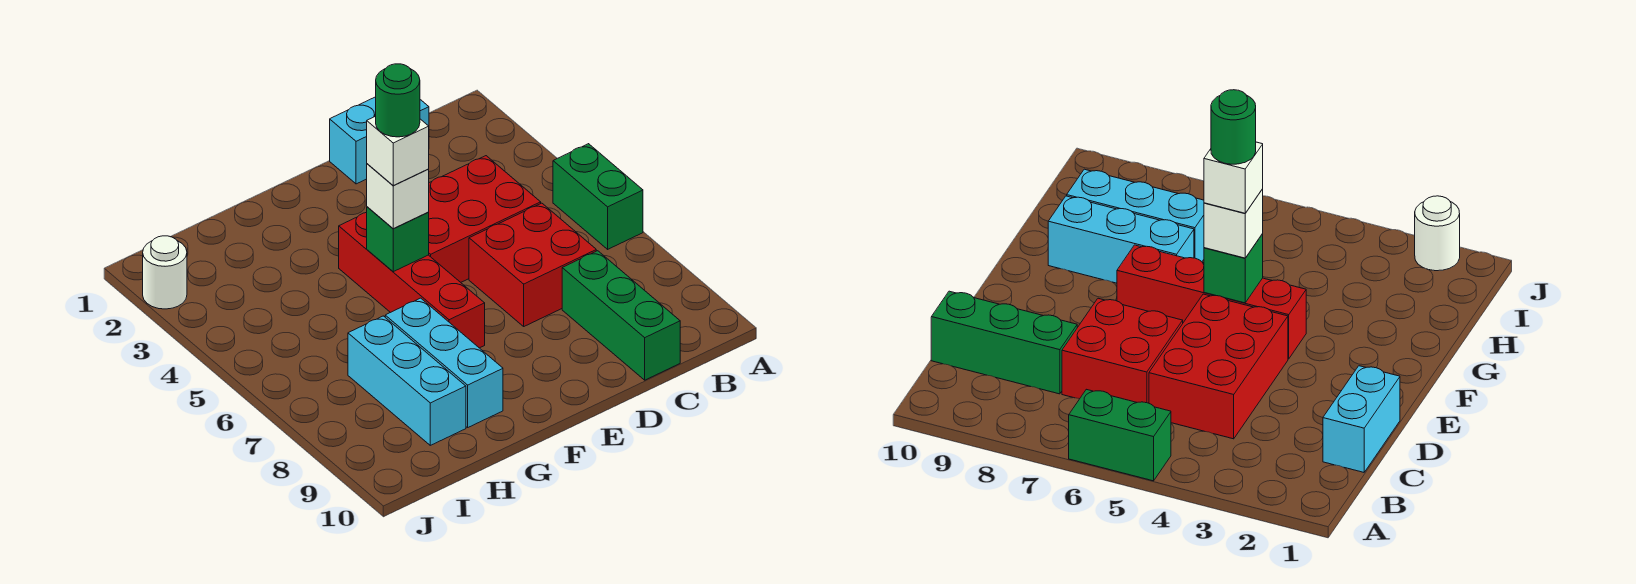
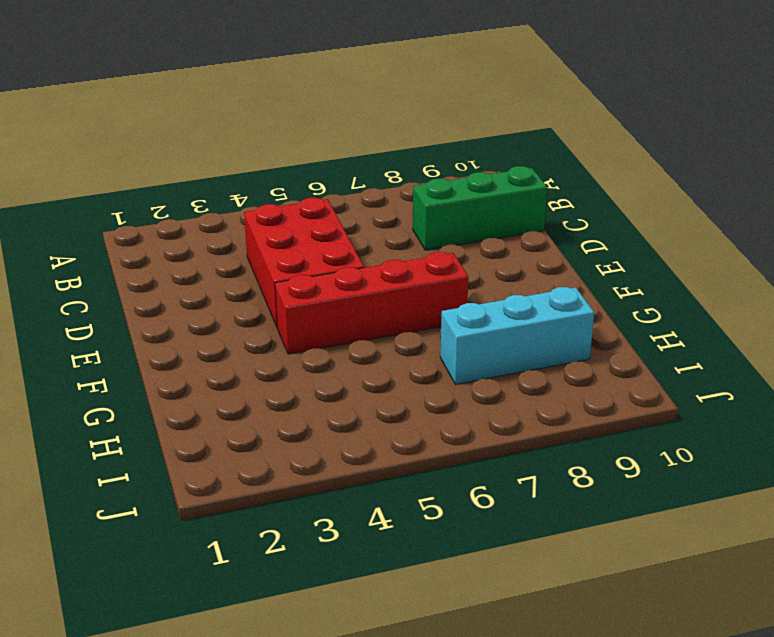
none -> green 1x2 brick [553,144,643,249]
none -> cyan 1x2 brick [330,97,429,184]
none -> red 2x2 brick [469,203,596,326]

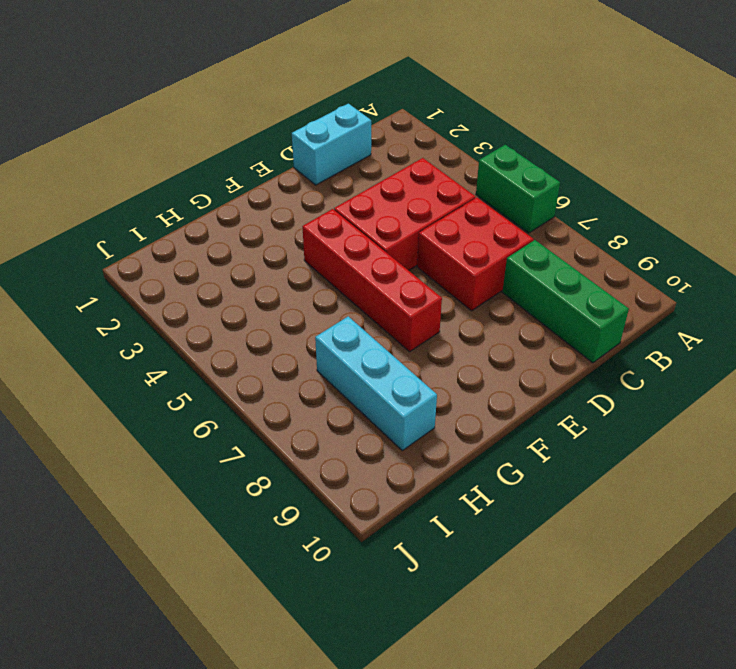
none -> cyan 1x3 brick [385,298,503,427]
none -> white 1x1 round brick [143,236,187,309]
none -> green 1x1 brick [367,207,429,272]

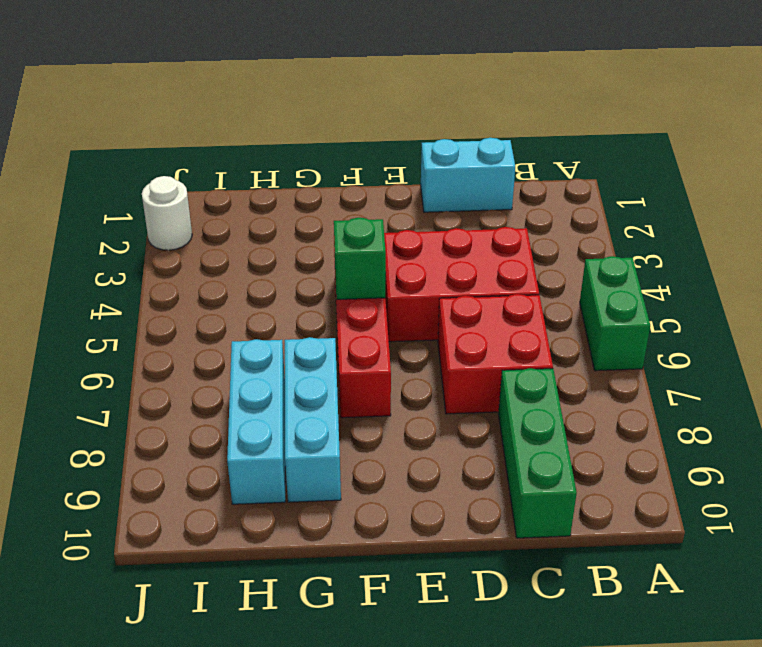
none -> white 1x1 brick [367,164,429,229]
none -> white 1x1 brick [367,116,429,185]
none -> green 1x1 round brick [376,64,420,137]

